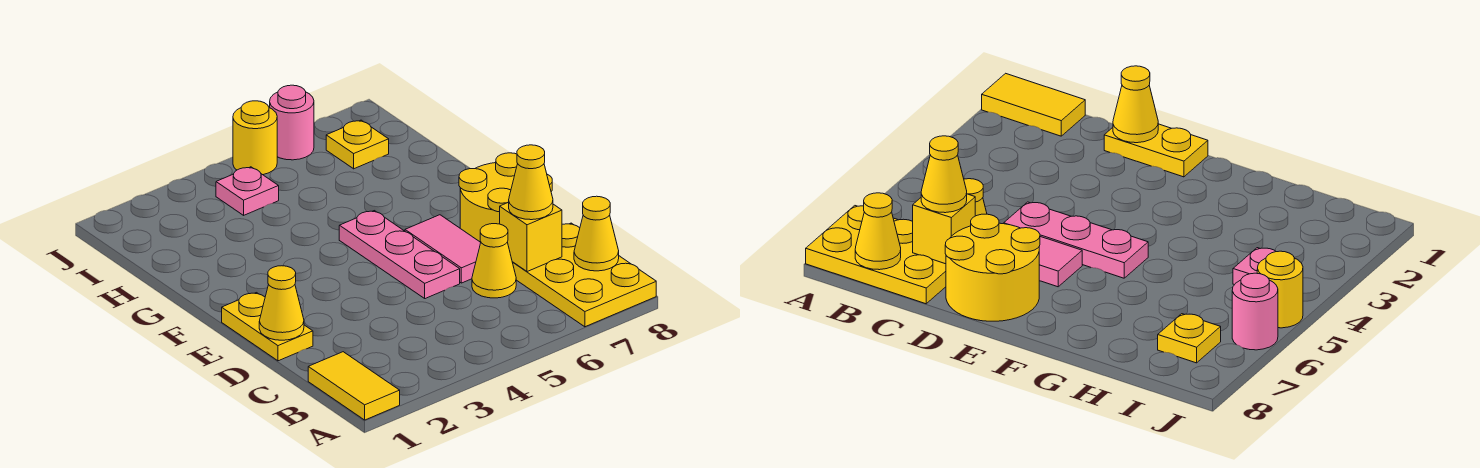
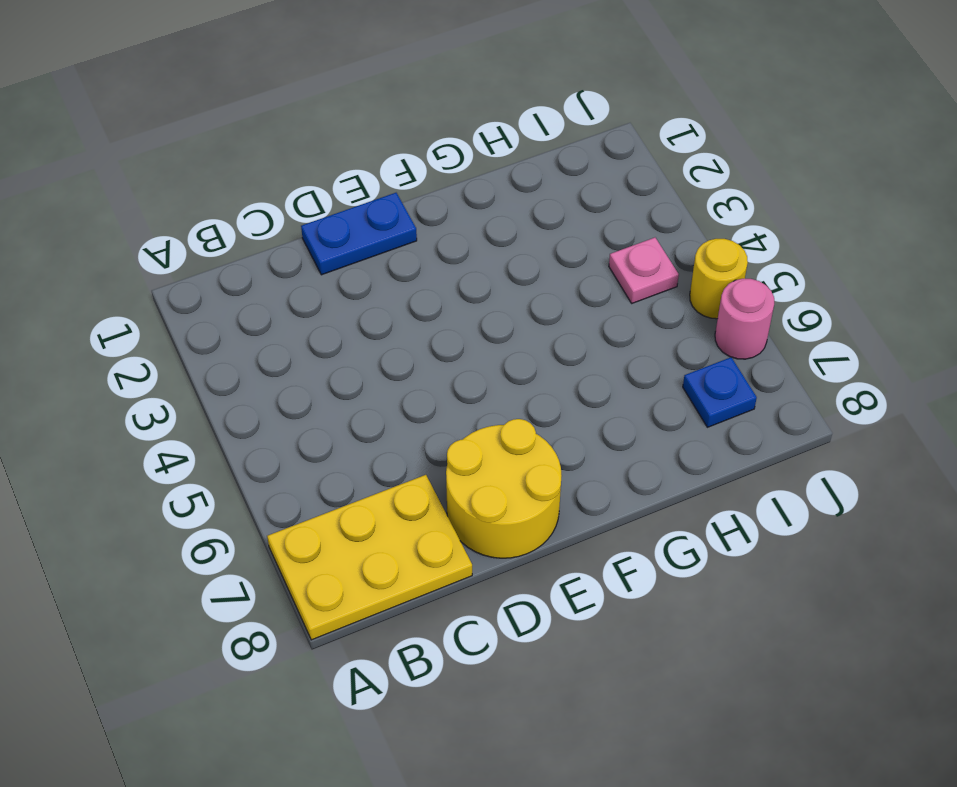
blue 1x2 plate [301,193,417,275] -> yellow 1x2 plate [222,293,313,361]
blue 1x1 plate [683,357,757,427] -> yellow 1x1 plate [326,120,389,169]
none -> yellow 1x2 tile [308,352,400,420]
none -> yellow 1x1 cone [472,224,516,298]
none -> pink 1x3 plate [339,211,460,299]

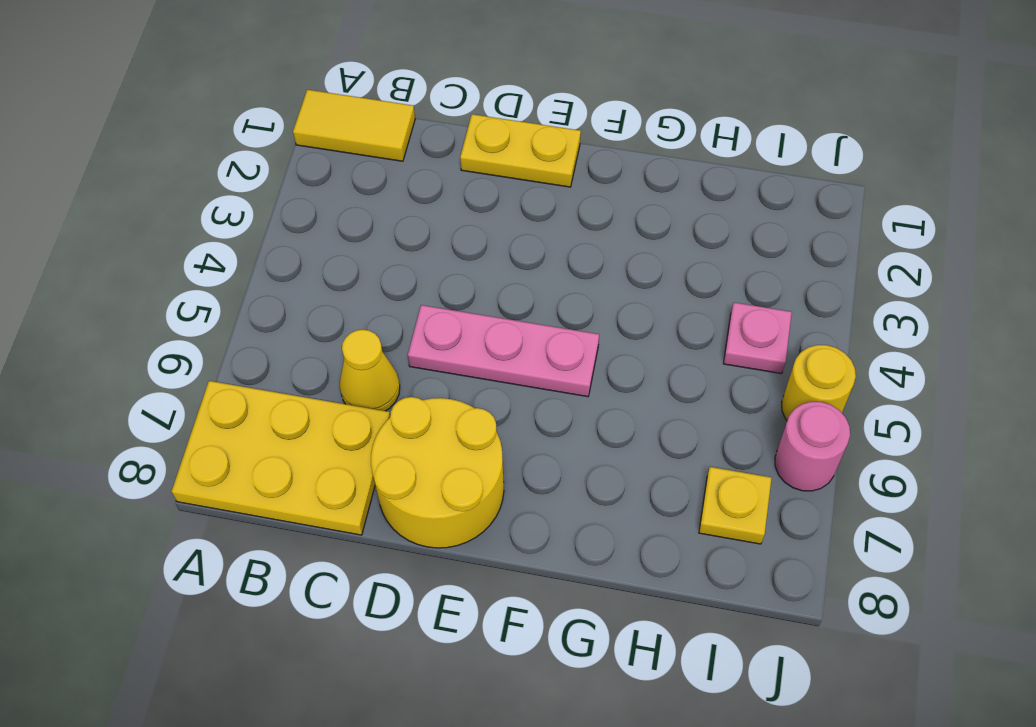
none -> pink 1x2 tile [405,215,481,283]
none -> yellow 1x1 cone [574,196,619,271]
none -> yellow 1x1 brick [500,202,562,272]

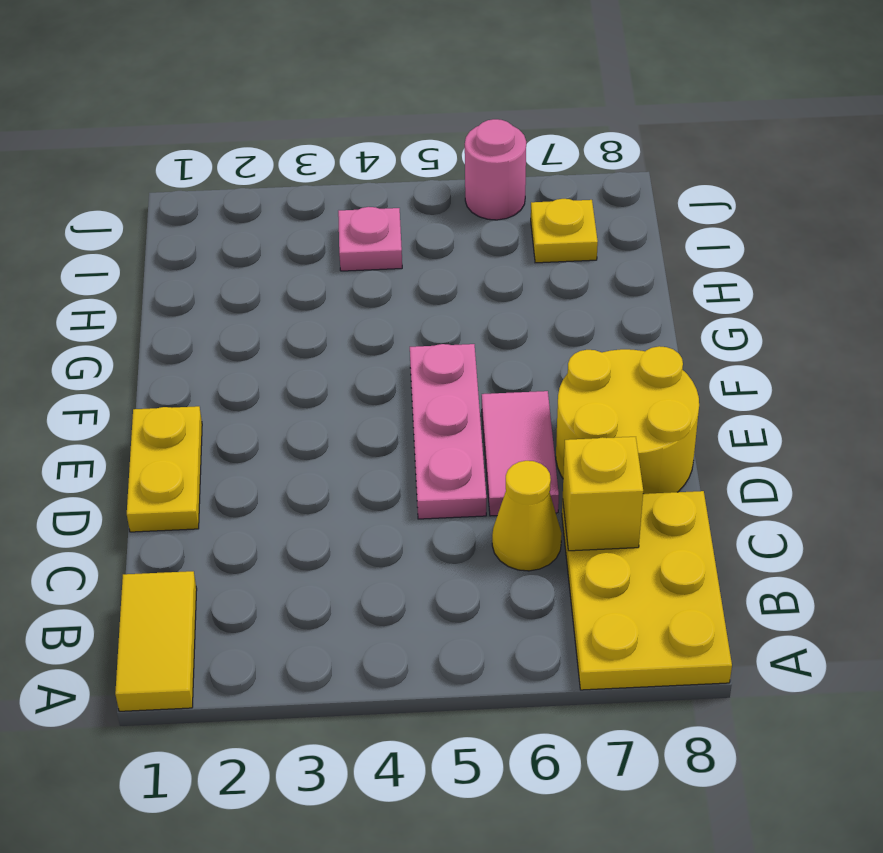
none -> yellow 1x1 round brick [233,101,277,175]
none -> yellow 1x1 cone [574,196,619,271]
none -> yellow 1x1 cone [259,266,304,340]

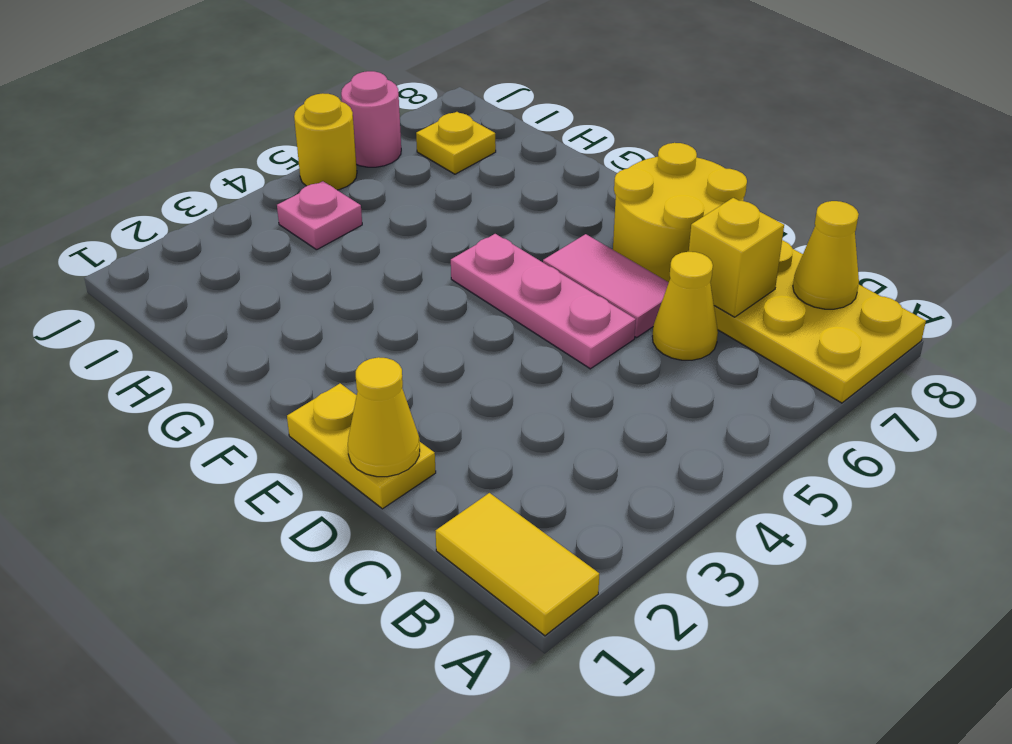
none -> yellow 1x1 cone [509,145,553,220]

